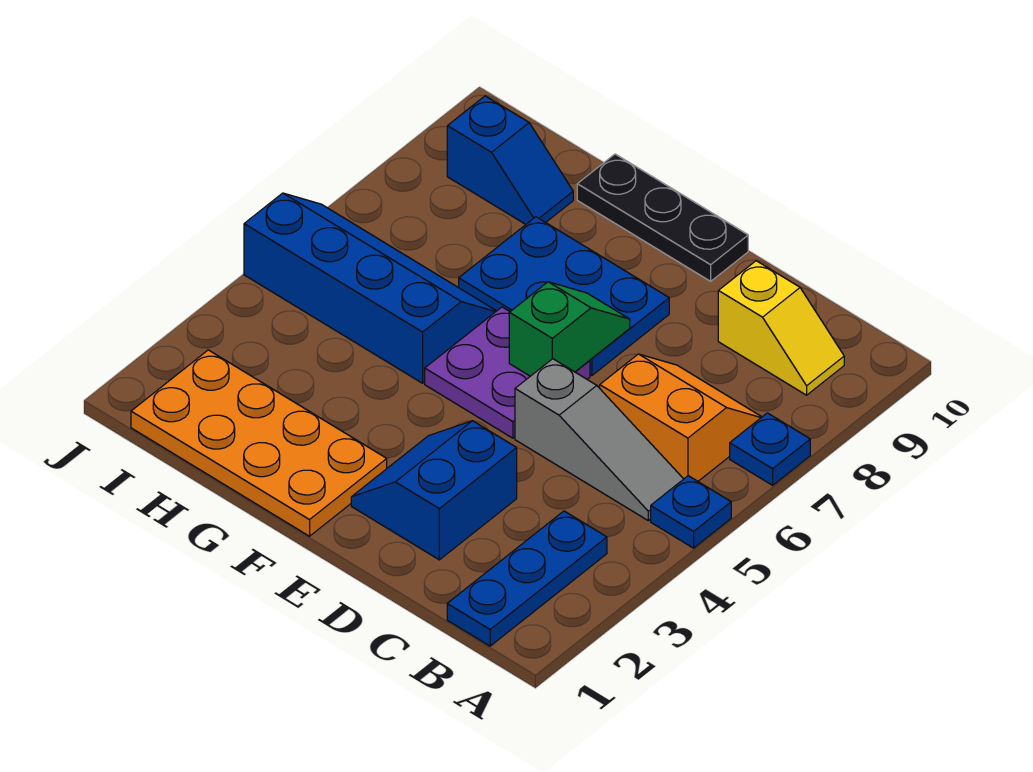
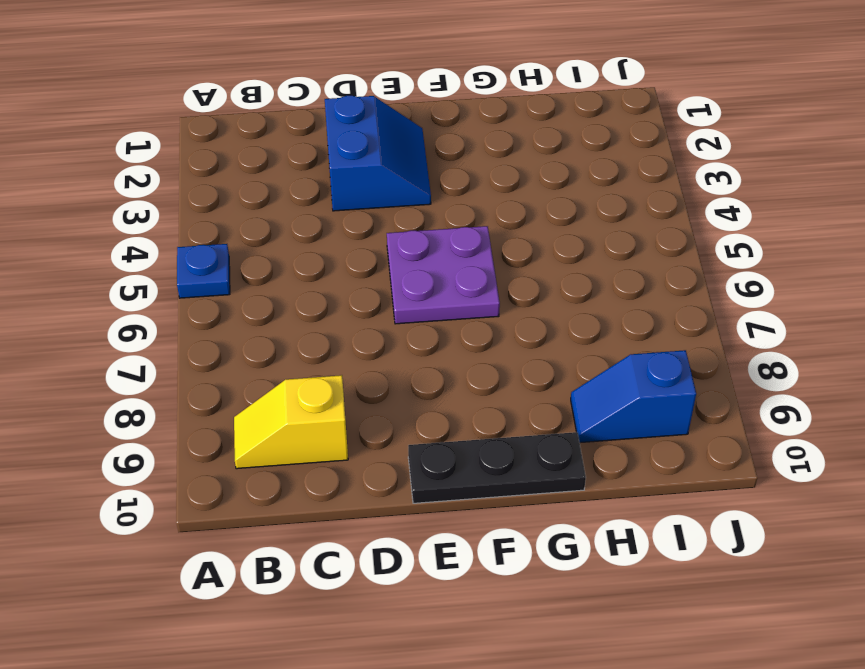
none -> blue 1x1 plate [730,413,810,485]
none -> blue 1x3 plate [447,511,607,646]
none -> grey 1x3 slope [515,359,683,521]

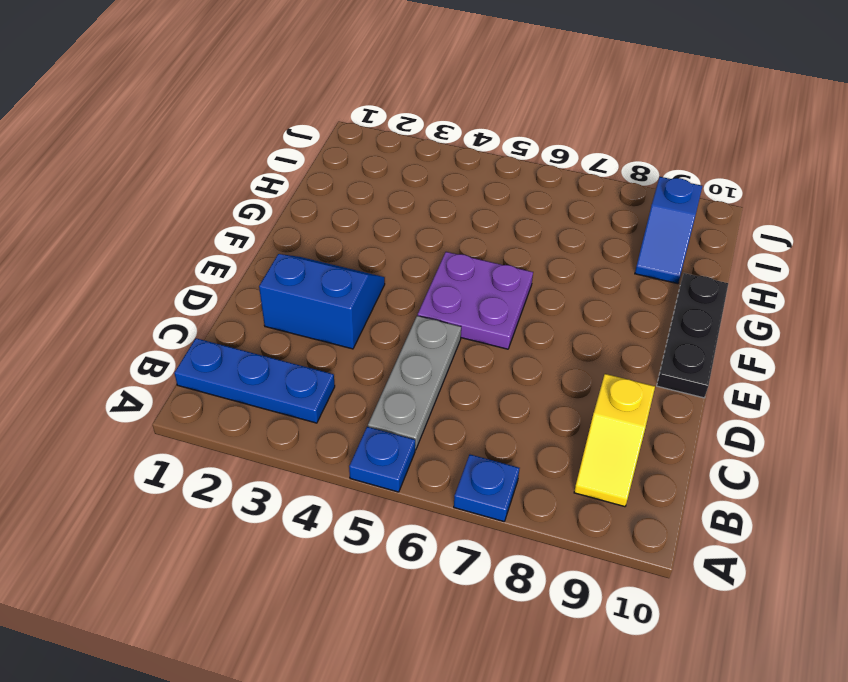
grey 1x3 plate [368,316,461,450] -> grey 1x3 slope [515,359,683,521]
none -> orange 2x2 slope [600,354,761,481]
none -> blue 2x3 plate [459,217,669,375]
none -> orange 2x4 plate [131,350,387,536]

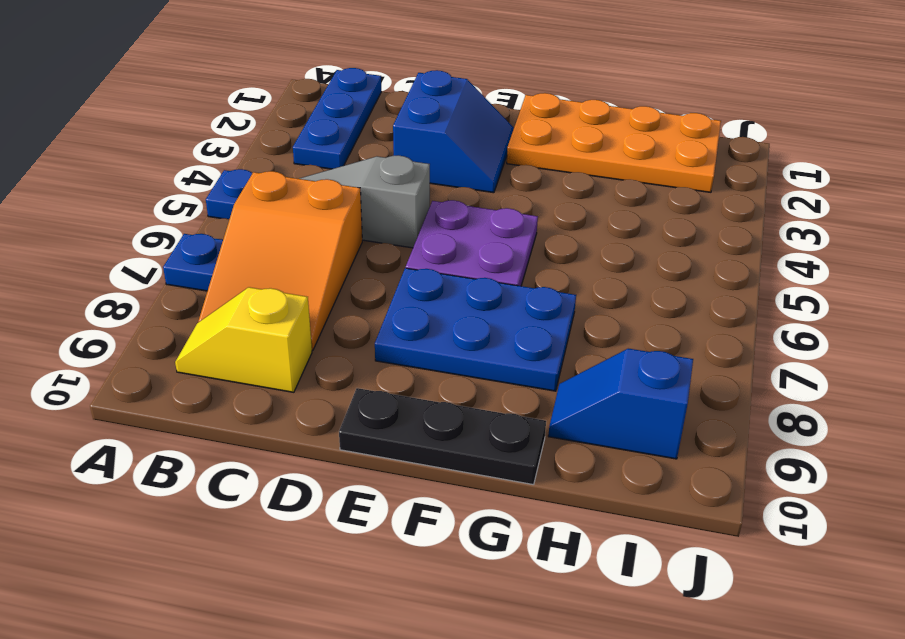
orange 2x3 slope [198,171,362,350] -> orange 2x2 slope [600,354,761,481]
none -> blue 2x4 slope [244,193,496,383]
none -> green 1x2 slope [509,282,630,376]

